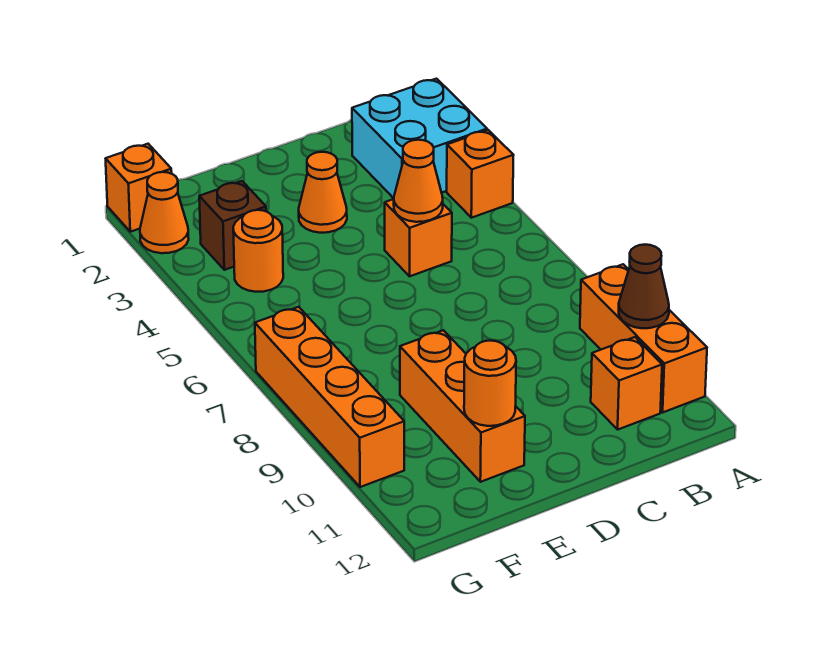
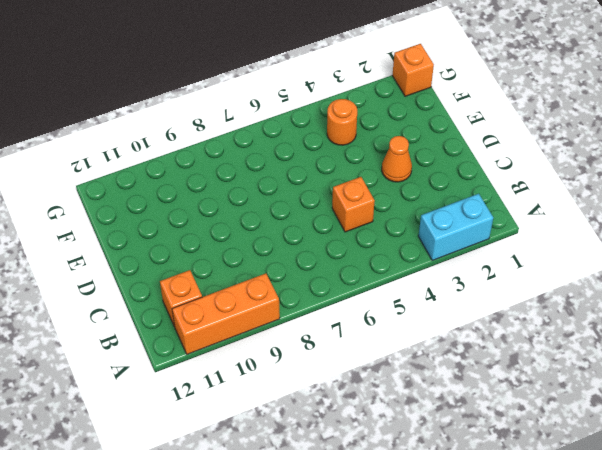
cyan 1x2 brick [418,194,493,260] -> cyan 2x2 brick [352,79,487,198]
none -> orange 1x1 brick [447,130,513,218]
none -> orange 1x3 brick [400,330,525,482]
none -> brown 1x1 brick [199,181,266,270]

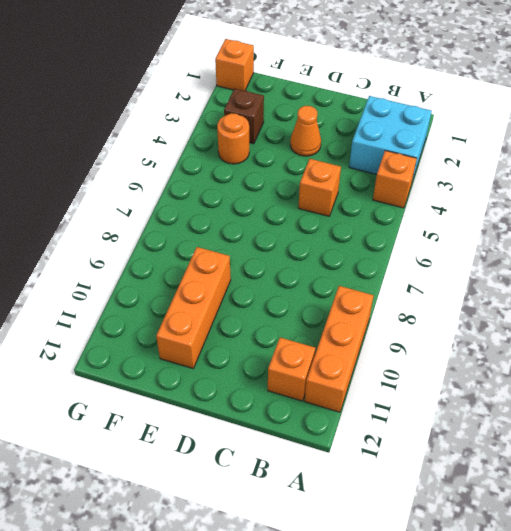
none -> orange 1x1 cone [140,172,189,253]
none -> orange 1x4 brick [255,307,404,487]
none -> brown 1x1 cone [619,245,669,328]

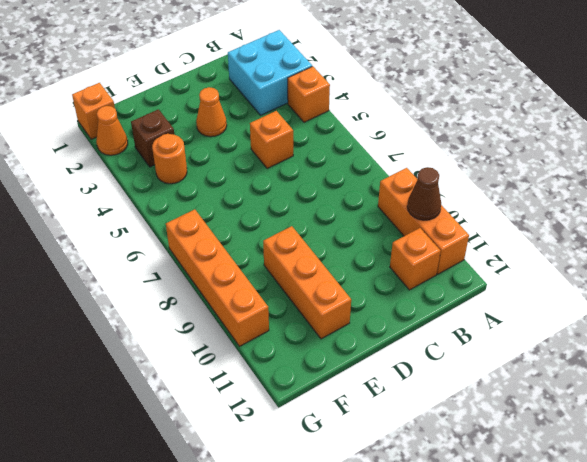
none -> orange 1x1 cone [394,140,443,222]
none -> orange 1x1 round brick [464,341,516,426]

